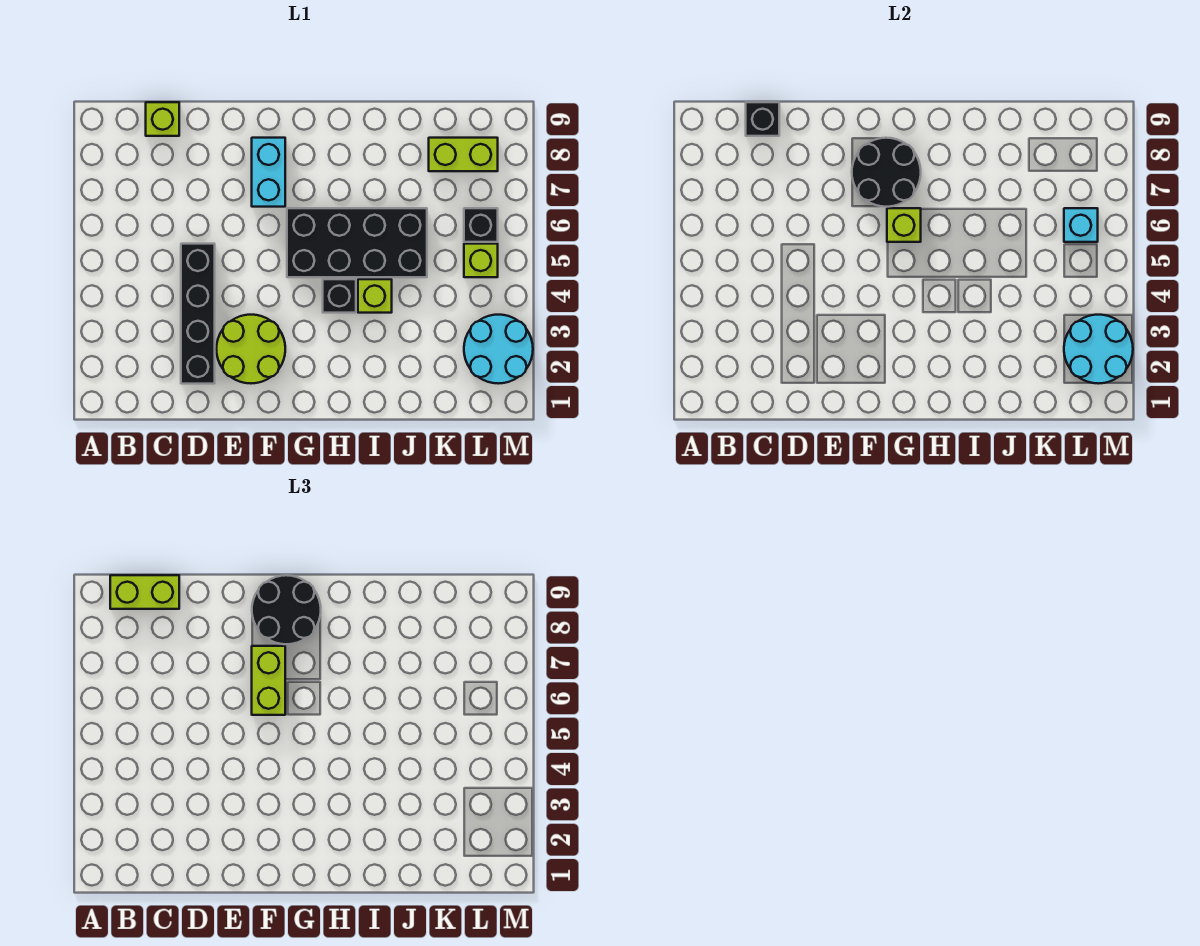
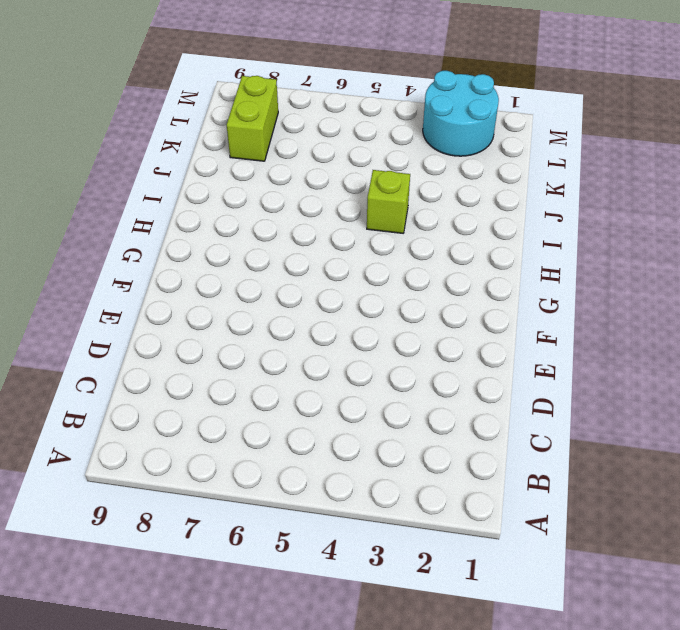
none -> lime 1x1 brick [146,102,179,136]
none -> black 1x4 brick [181,244,215,384]
none -> lime 2x2 round brick [216,315,285,383]

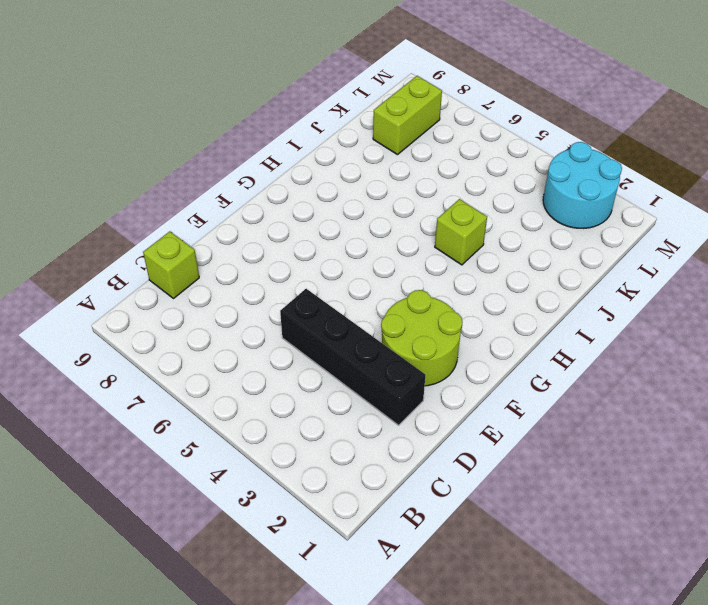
none -> cyan 1x2 brick [252,138,285,207]
none -> black 2x4 brick [287,208,427,277]
none -> black 1x1 brick [323,279,356,313]

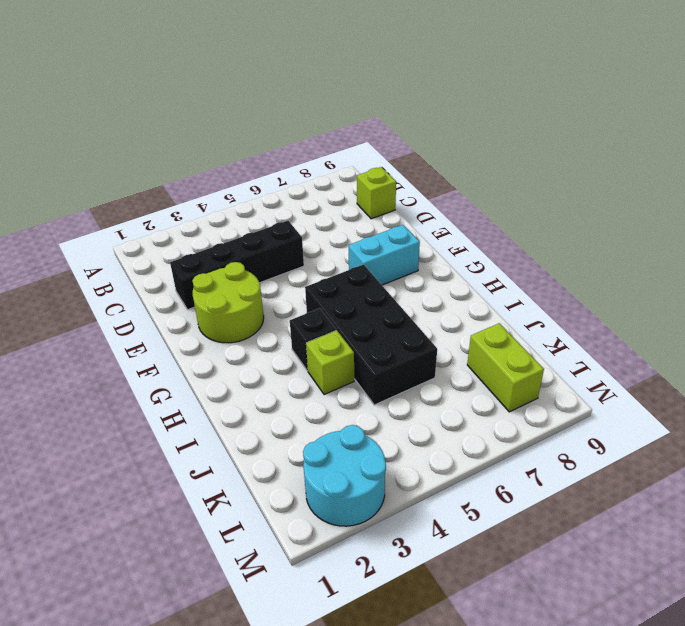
none -> lime 1x1 brick [464,244,498,277]
none -> black 1x1 brick [464,208,498,242]
none -> black 1x1 brick [746,102,779,136]

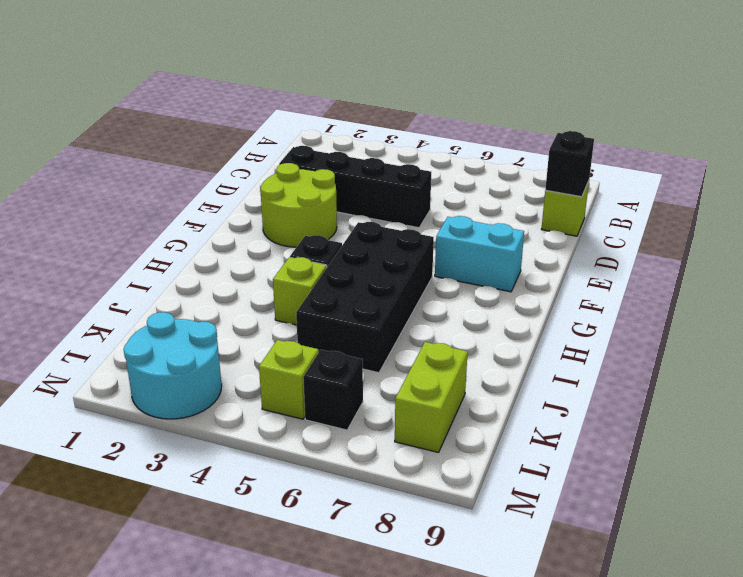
none -> black 2x2 round brick [852,138,921,207]
none -> lime 1x1 brick [887,208,921,242]
none -> cyan 2x2 round brick [1064,315,1133,384]

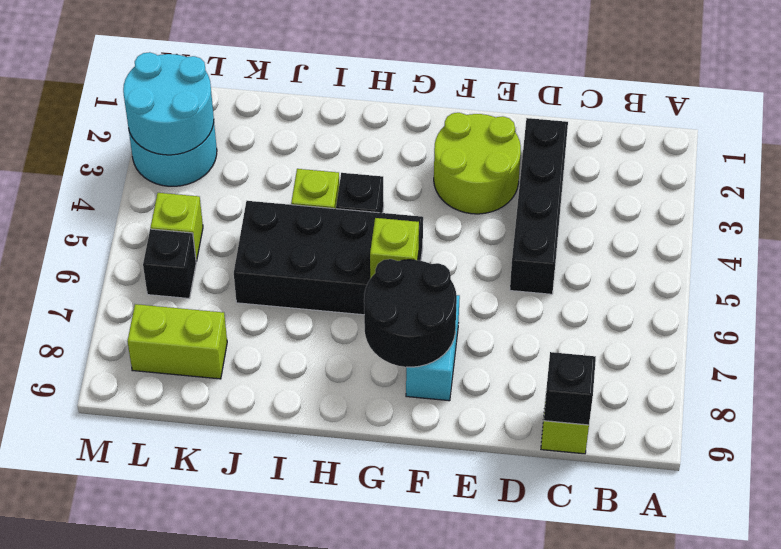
none -> cyan 1x1 brick [1064,208,1098,242]
none -> lime 1x2 brick [110,575,179,609]
none -> lime 1x2 brick [252,646,285,715]

